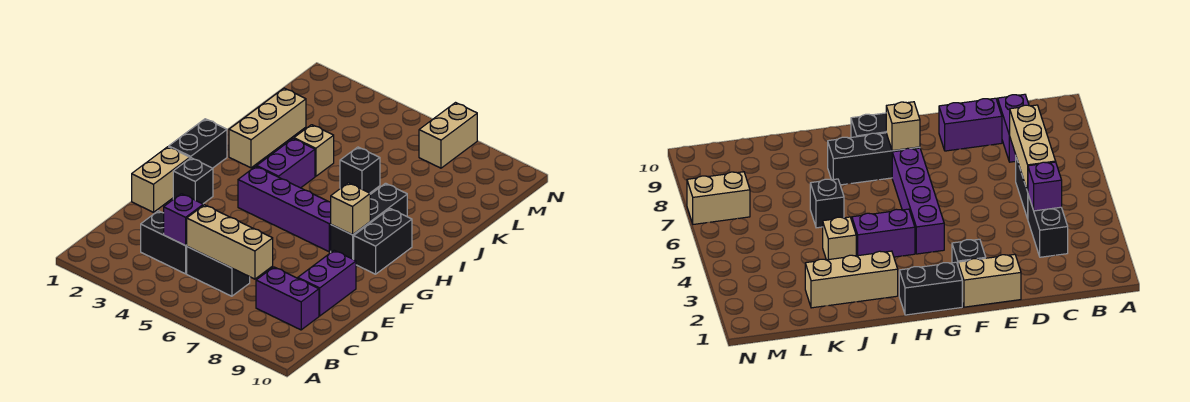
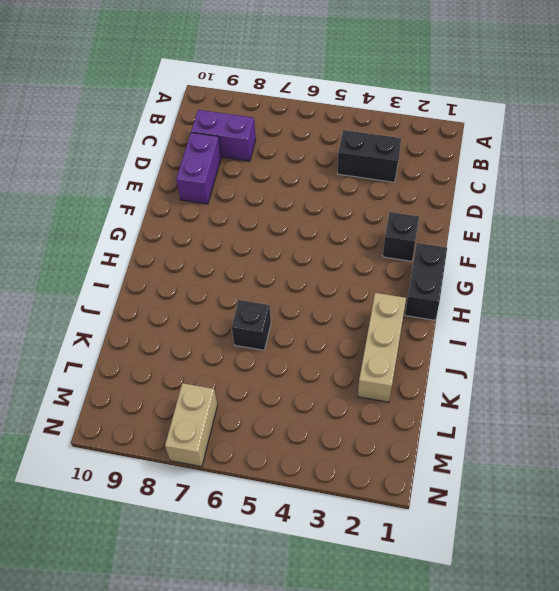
none -> black 1x2 brick [187,247,250,296]
none -> tan 1x2 brick [132,147,190,212]
none -> purple 1x4 brick [238,166,331,252]

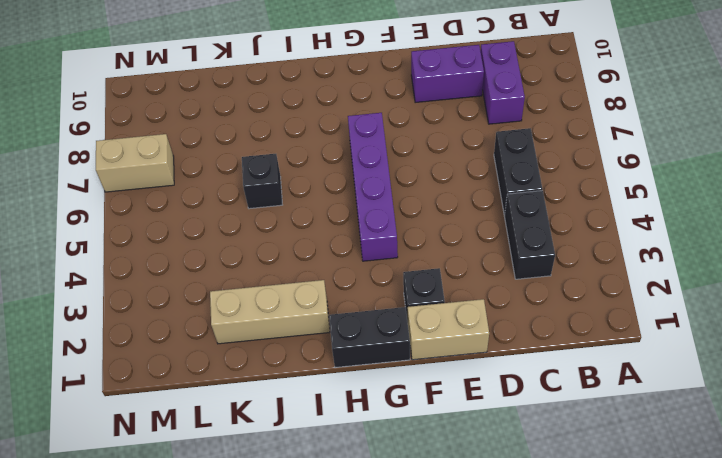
none -> black 1x3 brick [331,183,407,259]
none -> black 1x2 brick [354,209,412,274]
none -> purple 1x2 brick [257,139,315,188]

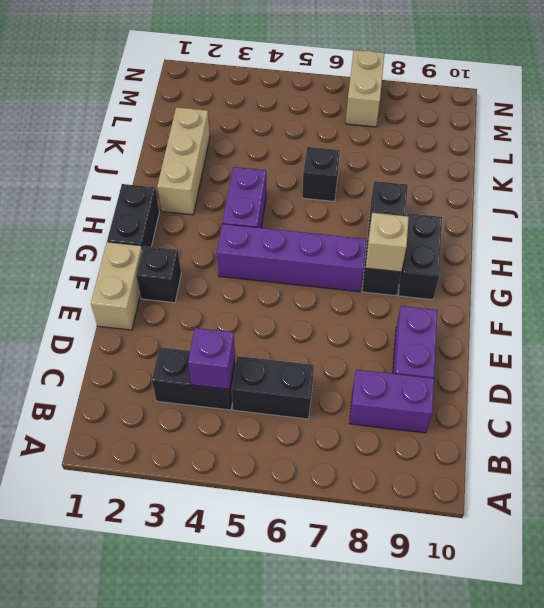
none -> tan 1x1 brick [294,125,334,176]
none -> tan 1x3 brick [187,205,273,279]

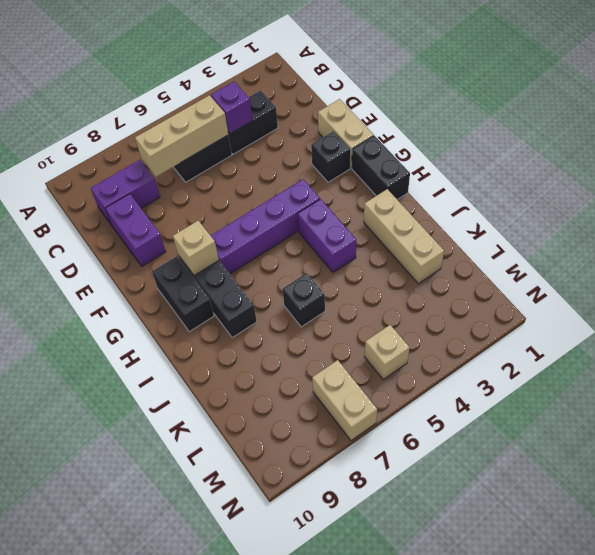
tan 1x1 brick [365,325,410,379] -> tan 1x1 brick moved to [294,125,334,176]

